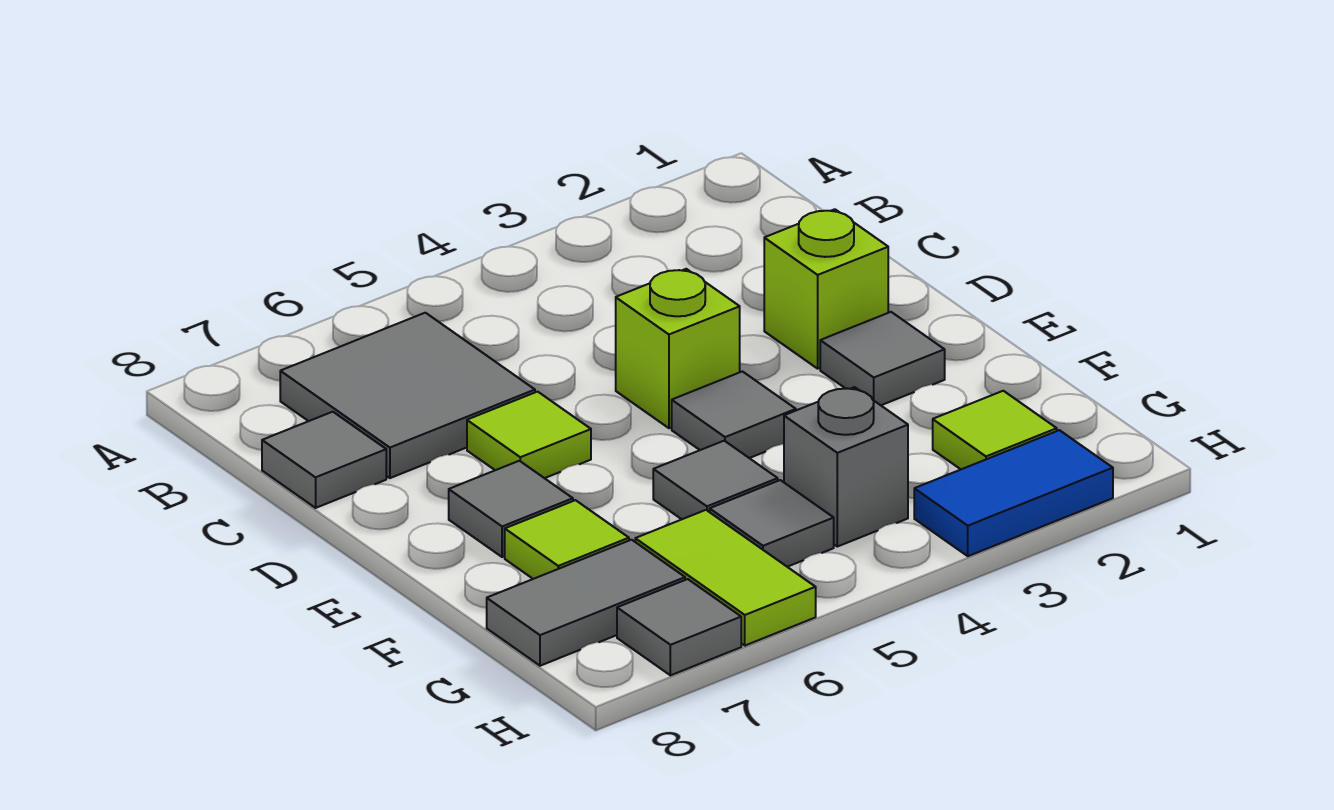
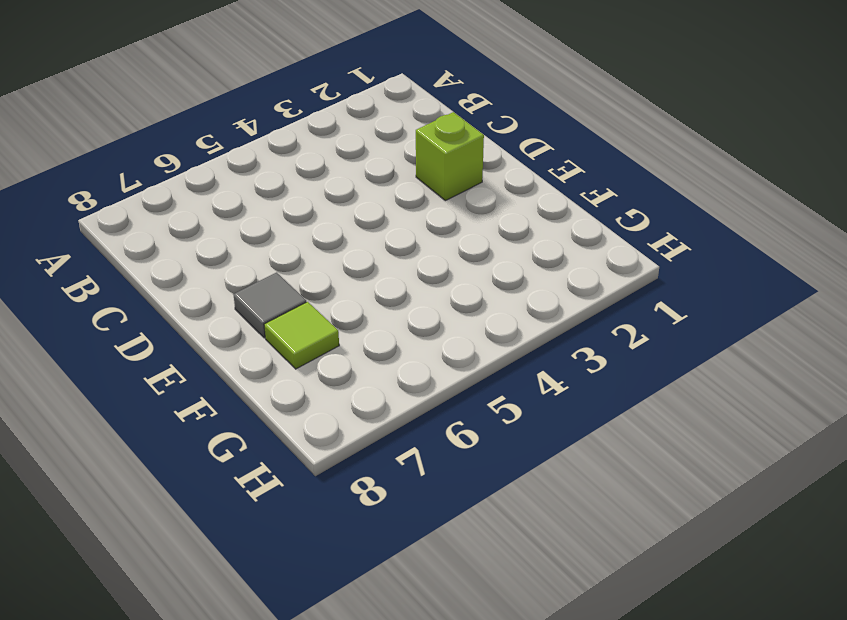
none -> grey 2x2 tile [280,313,535,478]
none -> grey 1x1 tile [262,412,386,508]
none -> lime 1x1 brick [616,269,740,428]

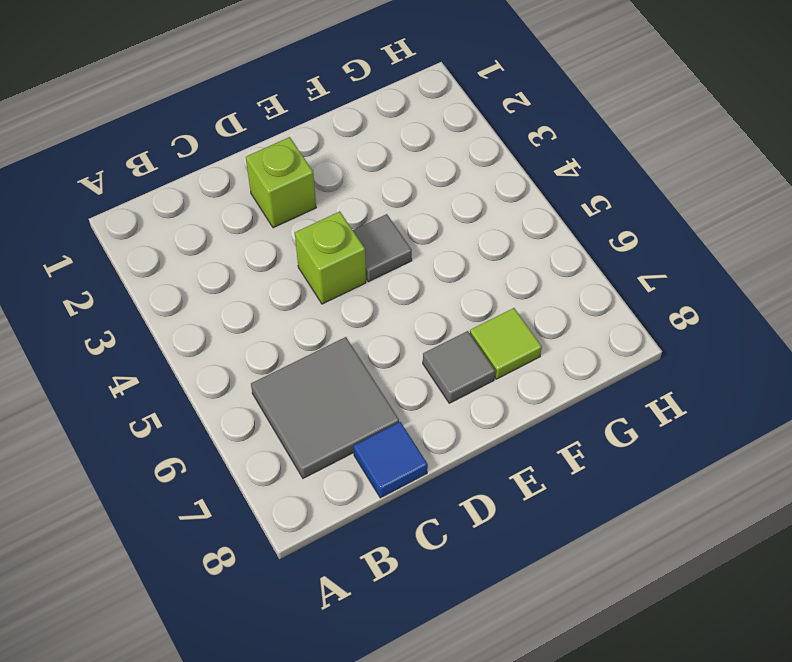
blue 1x1 tile [353,422,428,498] -> grey 1x1 tile [262,412,386,508]
none -> lime 1x1 tile [467,392,591,478]
none -> grey 1x1 tile [820,312,945,405]
none -> grey 1x1 tile [653,441,778,519]

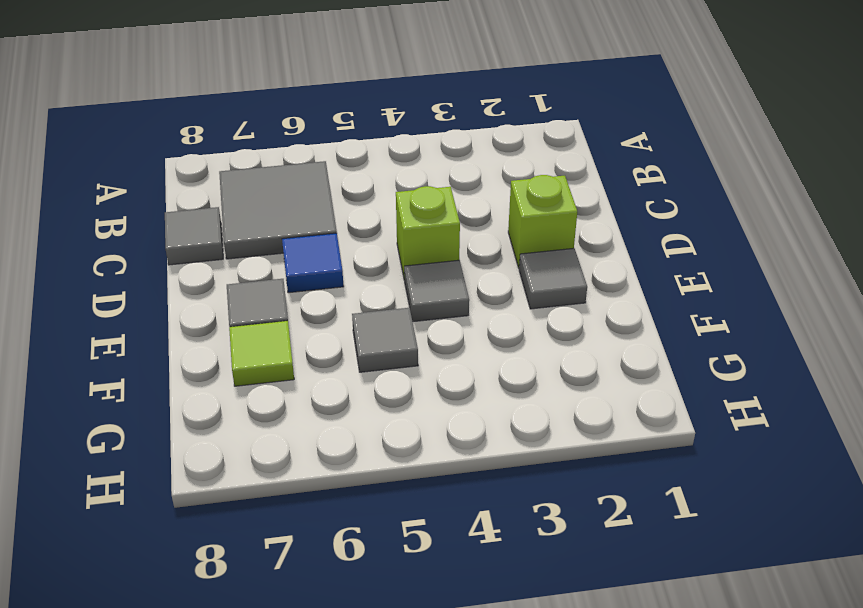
blue 1x1 tile [282,233,344,293] -> lime 1x1 tile [467,392,591,478]
none -> lime 1x1 tile [933,391,1057,469]
none -> grey 1x1 brick [784,387,908,547]
none -> grey 1x1 tile [710,480,834,567]

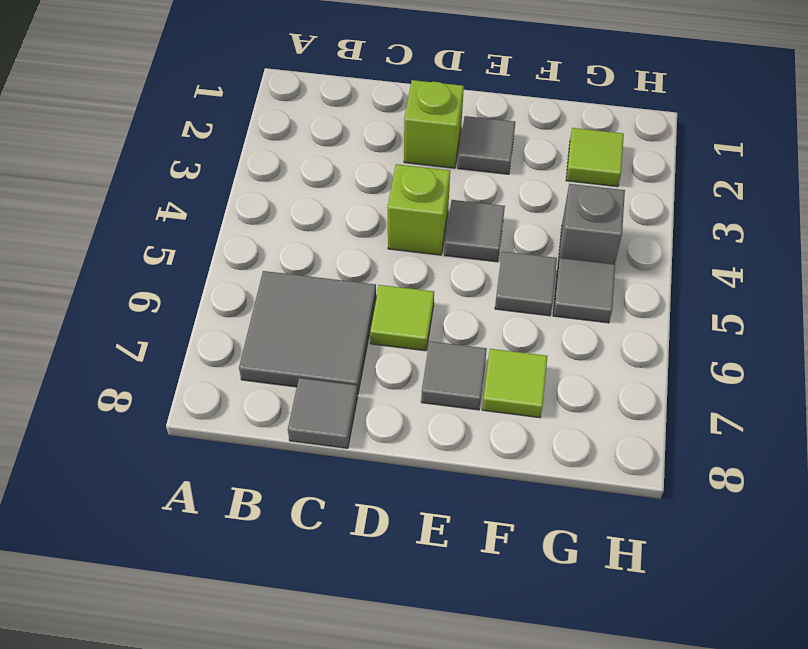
none -> lime 1x2 tile [635,510,816,646]
none -> grey 1x2 tile [487,540,685,666]
none -> blue 1x2 tile [914,430,1113,556]

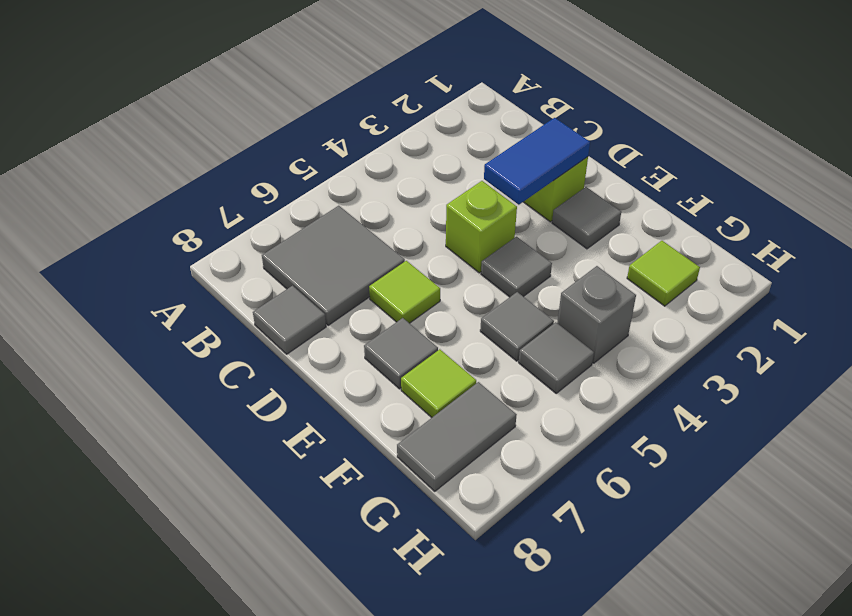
blue 1x2 tile [484,118,590,205] -> blue 1x2 tile moved to [914,430,1113,556]
none -> lime 1x2 tile [635,510,816,646]
none -> grey 1x1 tile [617,579,741,675]

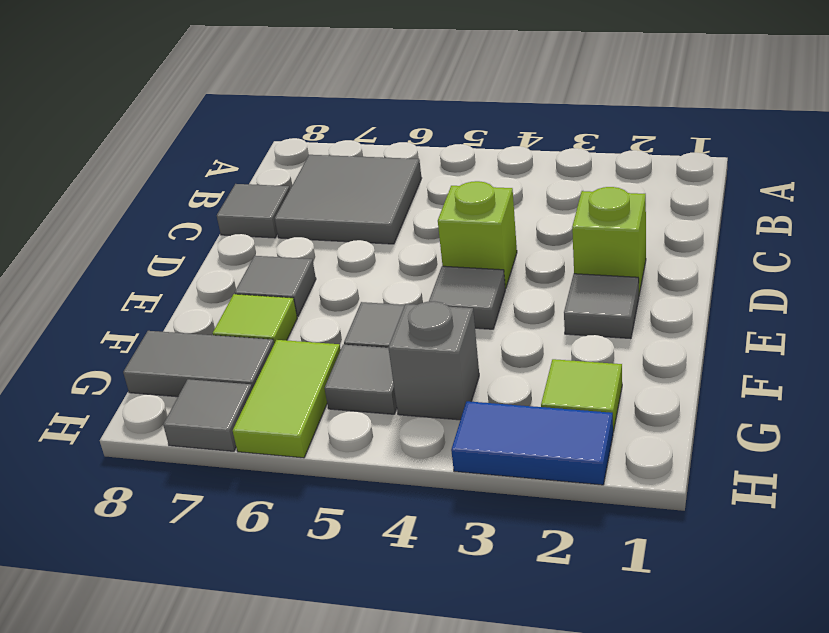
none -> lime 1x1 tile [467,392,591,478]

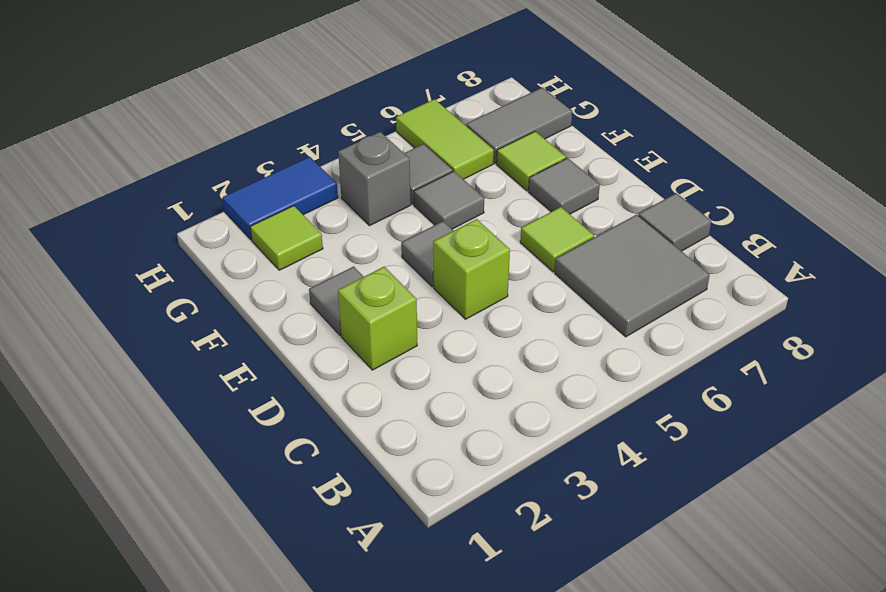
none -> grey 1x1 tile [617,579,741,675]

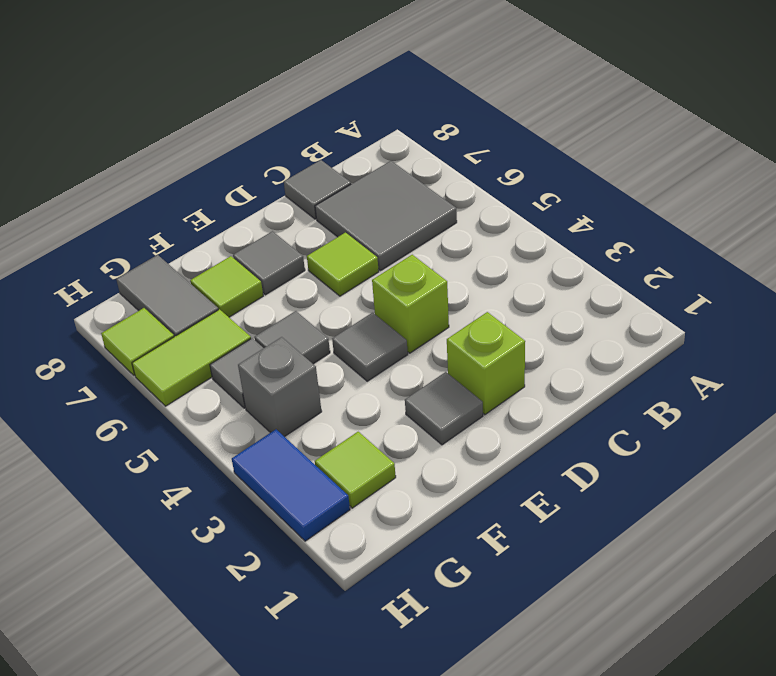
lime 1x1 tile [101,308,174,376] -> grey 1x1 tile [617,579,741,675]

